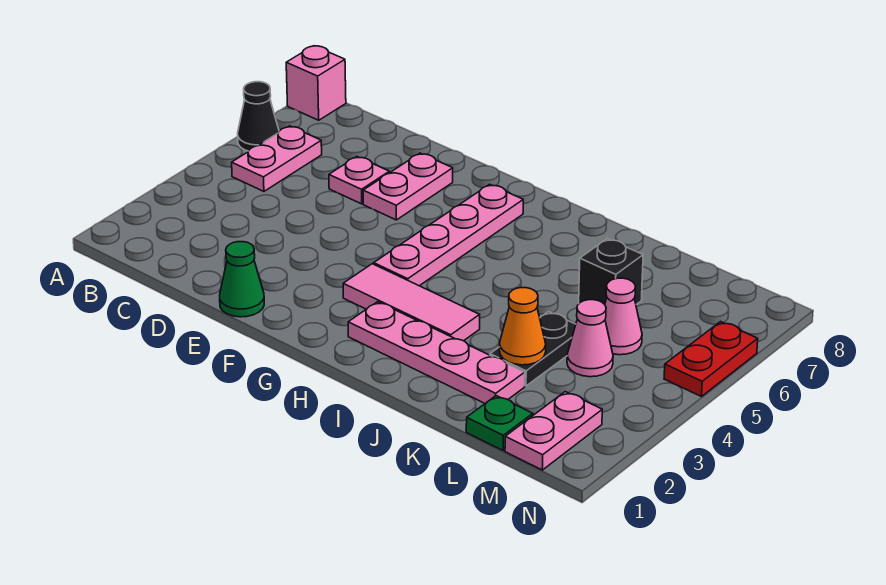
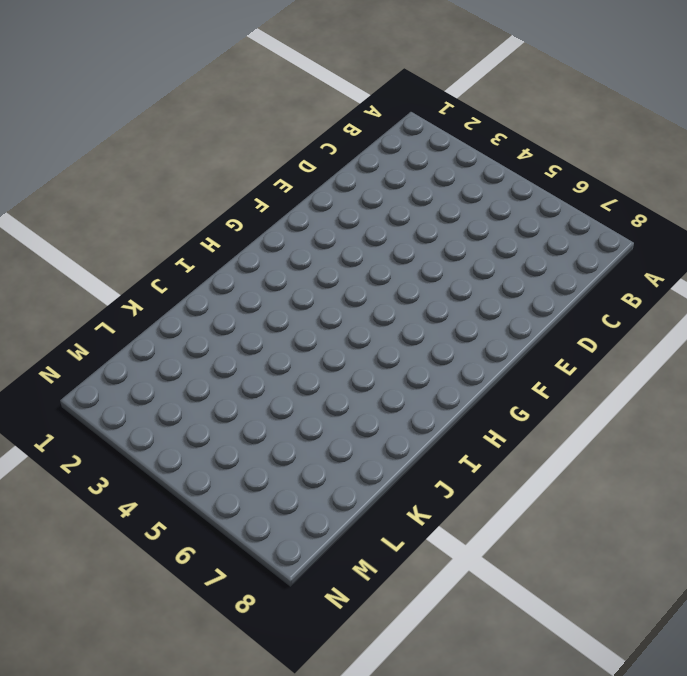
none -> black 1x1 cone [238,82,279,151]
none -> pink 1x1 brick [286,46,346,120]
none -> pink 1x2 plate [232,126,322,191]

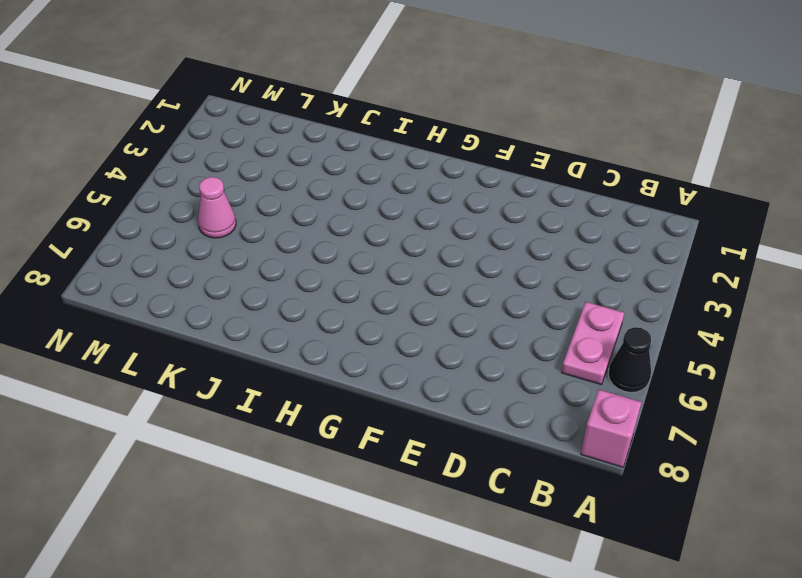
none -> pink 1x1 plate [329,157,389,204]
none -> green 1x1 cone [220,242,264,317]
none -> pink 1x2 plate [363,153,453,220]

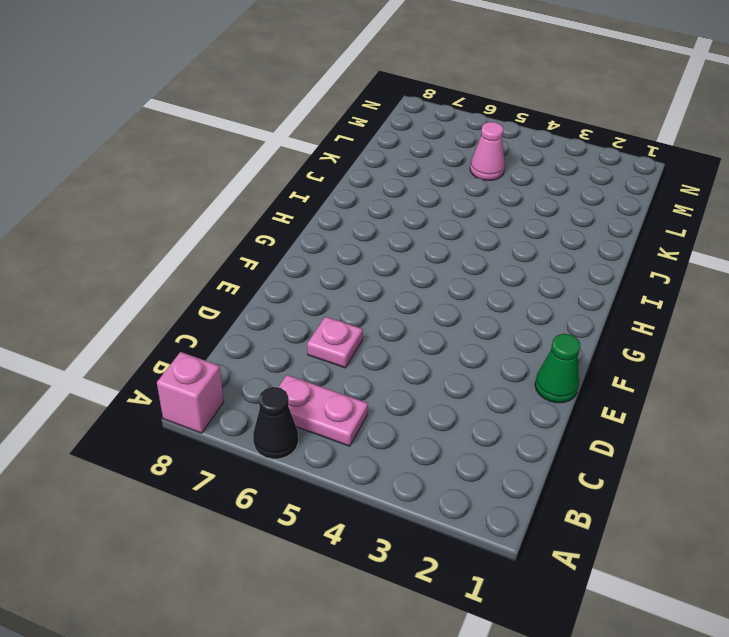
none -> pink 1x2 plate [363,153,453,220]
none -> pink 1x3 tile [343,264,480,341]
none -> pink 1x4 plate [374,184,523,286]

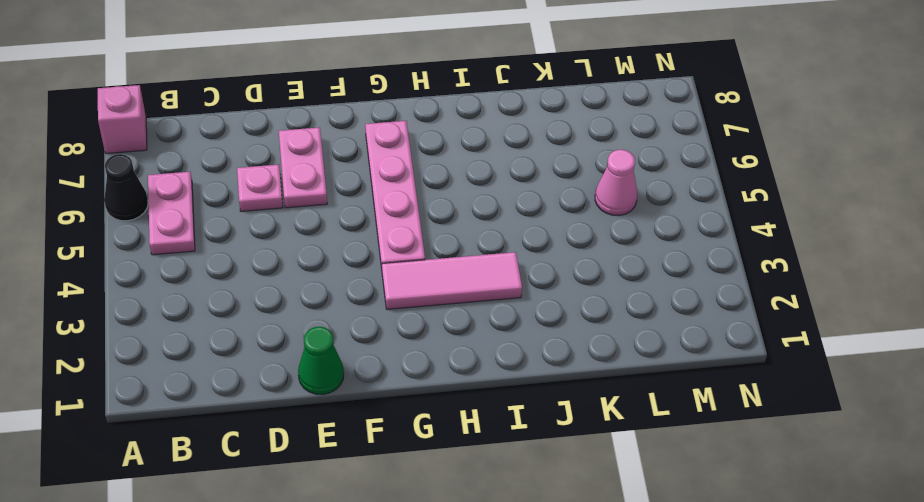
none -> pink 1x4 plate [348,302,525,403]
none -> black 1x2 plate [490,312,576,386]
none -> black 1x1 brick [579,239,643,304]

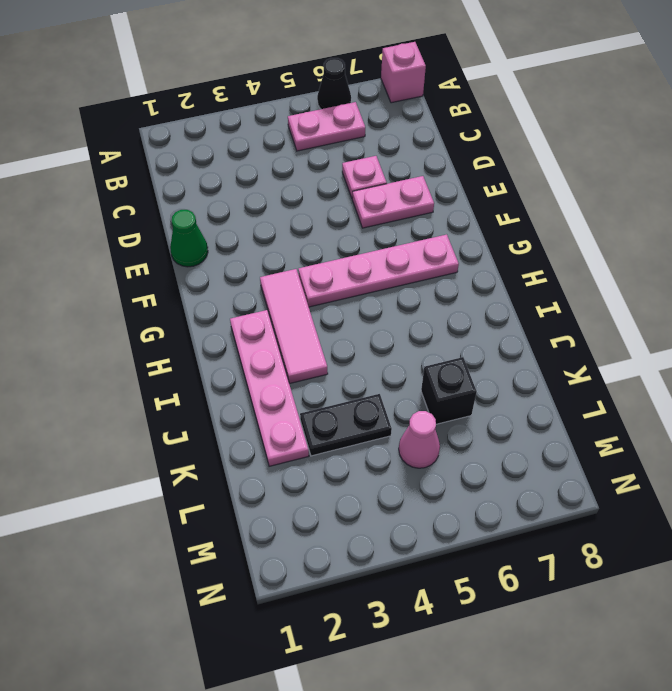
none -> green 1x1 plate [466,396,533,450]
none -> pink 1x1 cone [567,300,613,377]
none -> pink 1x2 plate [505,392,602,470]

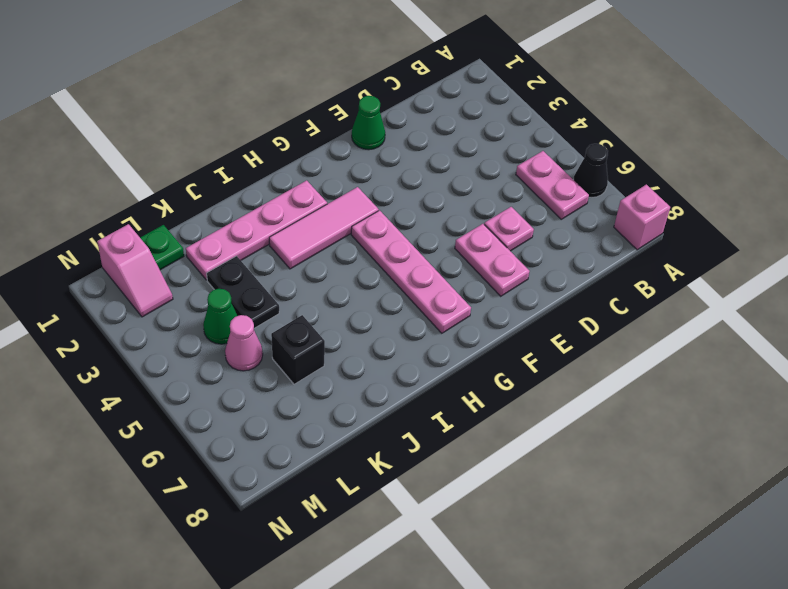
green 1x1 cone [203,289,237,344] -> pink 1x1 cone [567,300,613,377]
pink 1x2 slope [97,224,173,317] -> pink 1x2 plate [505,392,602,470]
none -> red 1x2 plate [664,322,758,397]
none -> orange 1x1 cone [499,288,546,365]

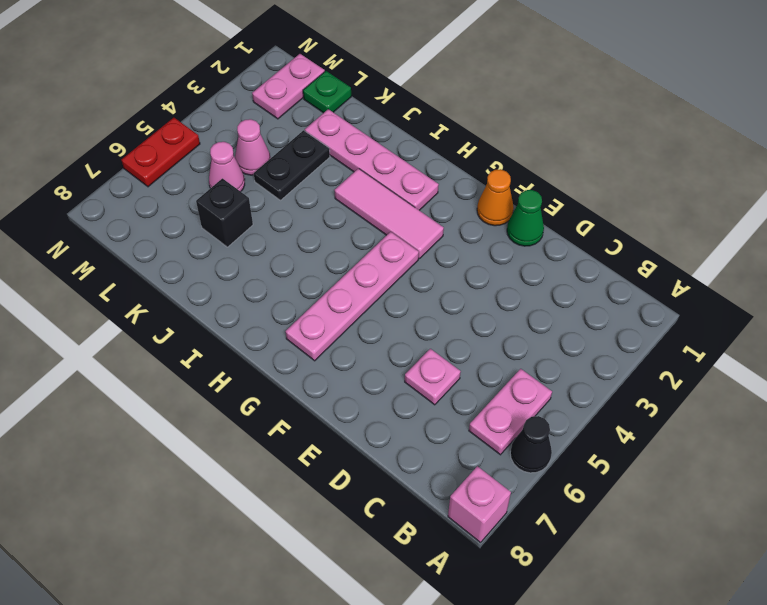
orange 1x1 cone [477,169,514,226] -> orange 1x1 cone moved to [499,288,546,365]
none -> pink 1x2 plate [363,153,453,220]

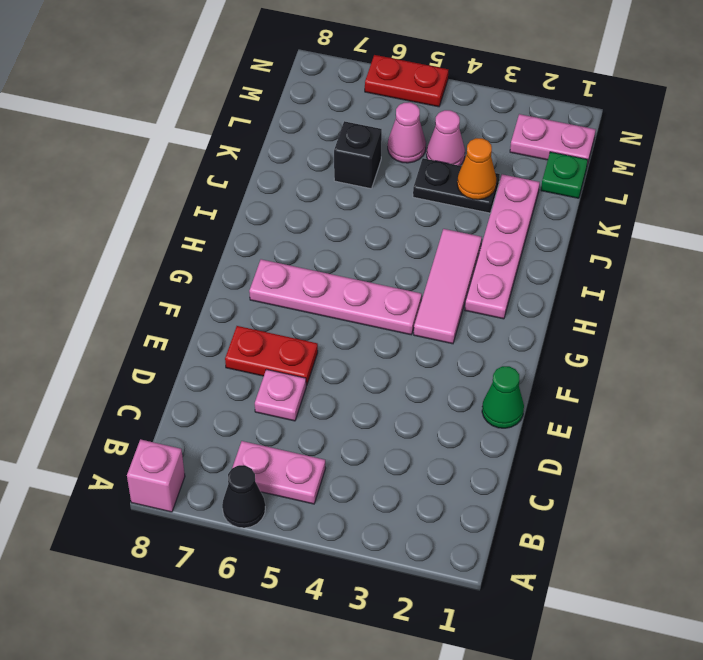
red 1x2 plate [225,326,318,386] -> pink 1x2 plate [363,153,453,220]

